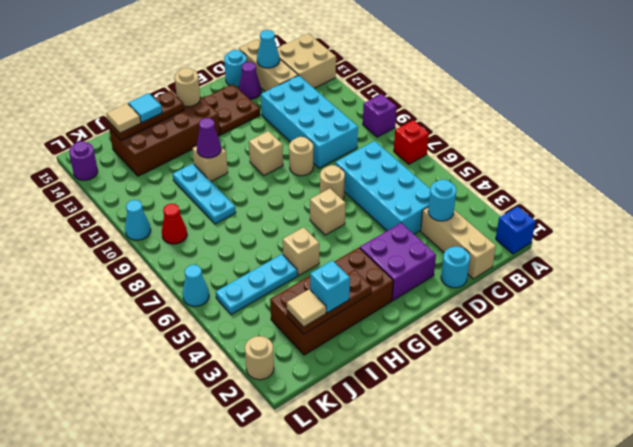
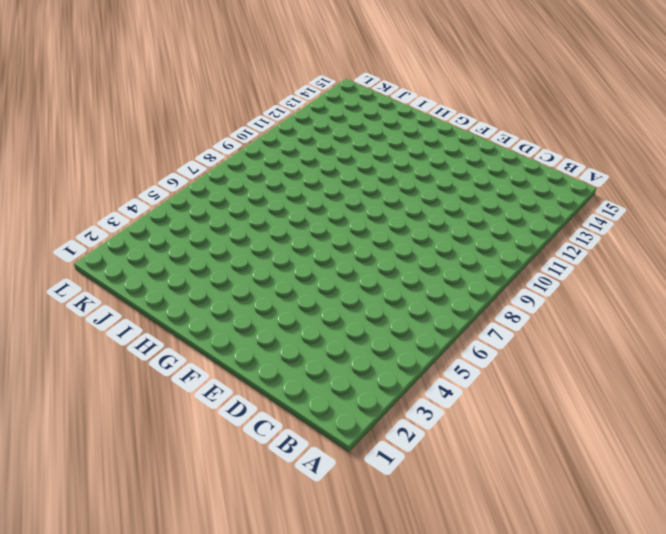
none -> blue 1x1 brick [496,207,536,254]
none -> red 1x1 brick [394,120,429,164]
none -> purple 1x1 brick [363,94,396,137]
none -> tan 2x2 brick [277,33,336,88]

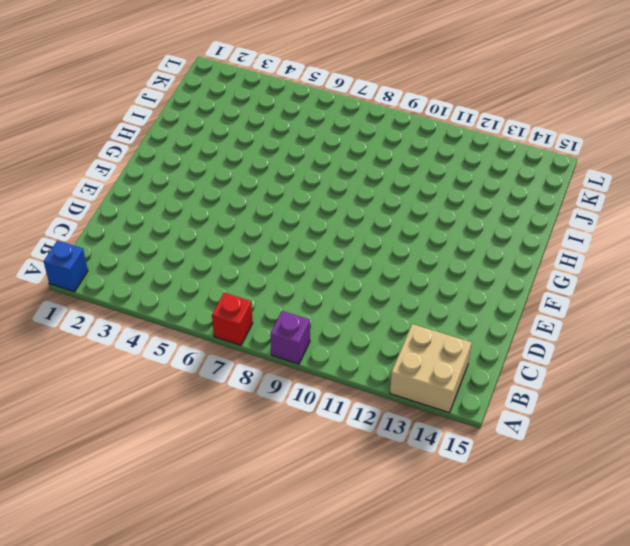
none -> tan 1x3 brick [421,207,496,279]
none -> cyan 2x4 brick [336,141,430,234]
none -> cyan 2x4 brick [261,75,358,168]
none -> tan 1x3 brick [239,39,298,92]

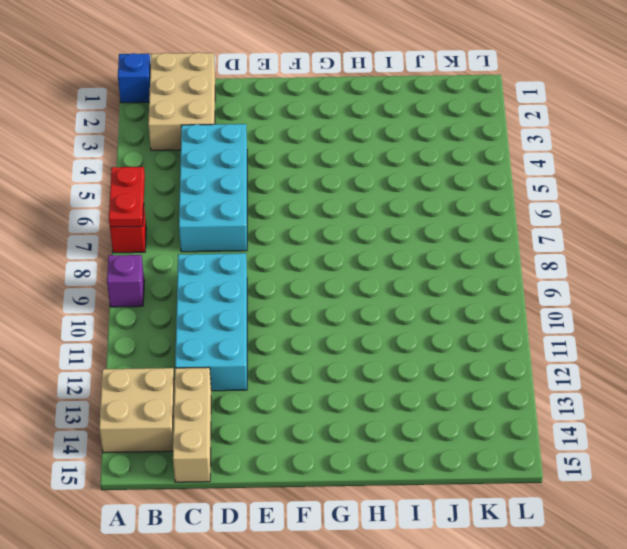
red 1x2 plate [109,167,145,227] -> none
tan 2x3 brick [148,52,215,150] -> tan 1x3 brick [421,207,496,279]
none -> cyan 1x1 round brick [441,246,470,288]
none -> purple 1x1 cone [239,62,261,99]
none -> cyan 1x1 round brick [224,50,247,87]
none -> purple 2x2 brick [360,223,436,300]

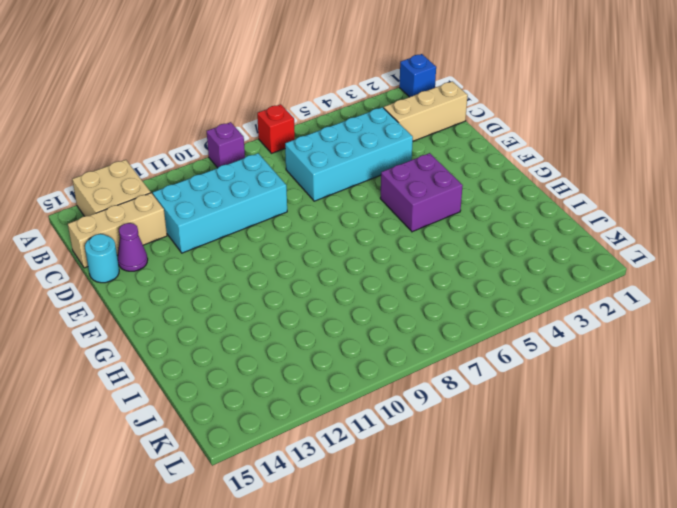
purple 2x2 brick [380,153,463,232] -> purple 2x2 brick moved to [360,223,436,300]
none -> cyan 1x1 round brick [441,246,470,288]
none -> tan 1x1 round brick [320,165,345,200]
none -> tan 1x1 round brick [289,137,313,176]
none -> brown 2x2 plate [203,84,260,135]

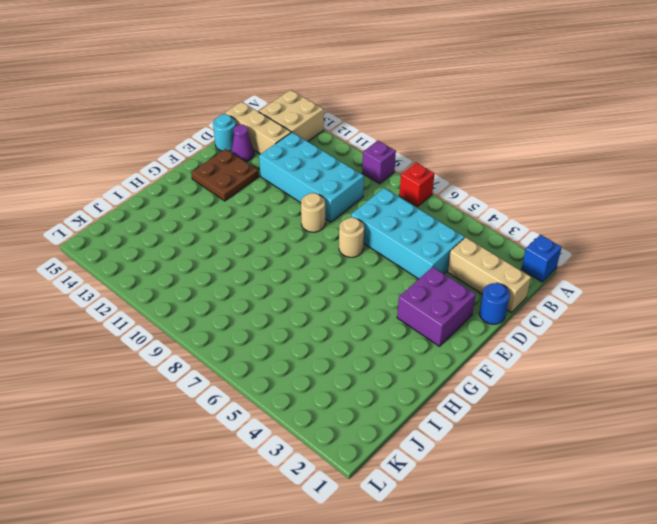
blue 1x1 round brick [479,283,510,324] -> cyan 1x1 round brick [441,246,470,288]
none -> tan 1x1 brick [310,188,345,235]
none -> tan 1x1 brick [249,131,283,176]
none -> brown 2x4 brick [270,248,393,355]
none -> brown 2x4 brick [109,96,220,176]

